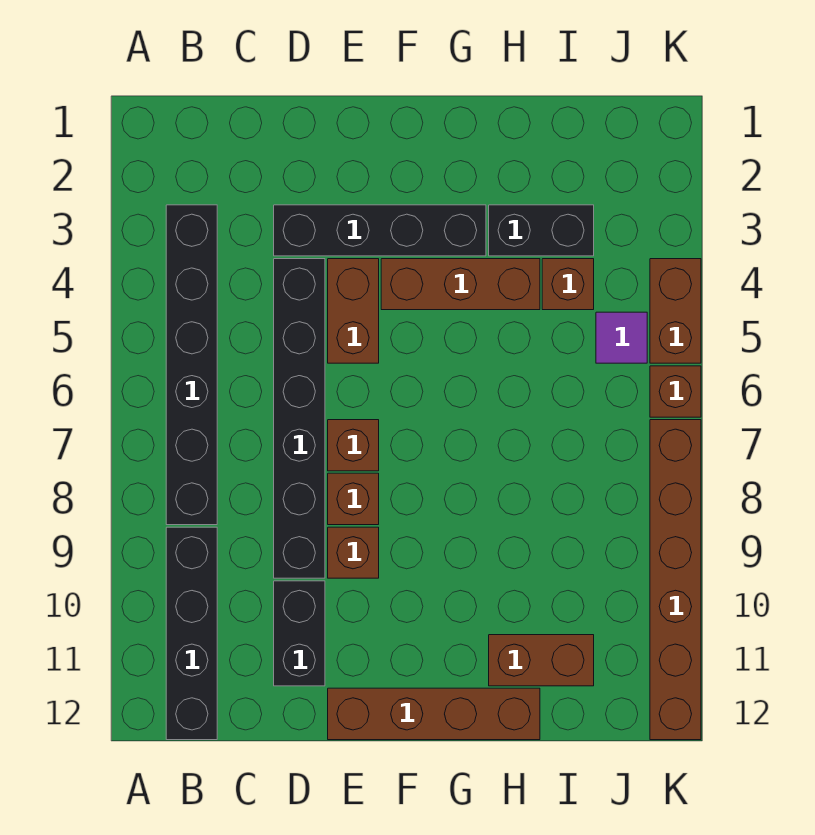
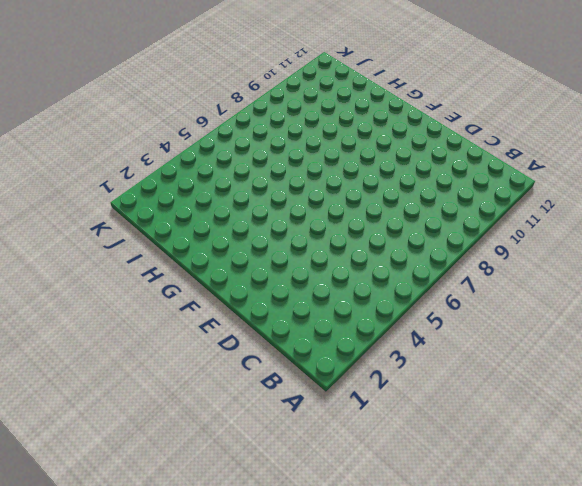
none -> black 1x6 brick [166,205,217,525]
none -> black 1x4 brick [166,527,217,740]
none -> black 1x4 brick [274,205,486,256]

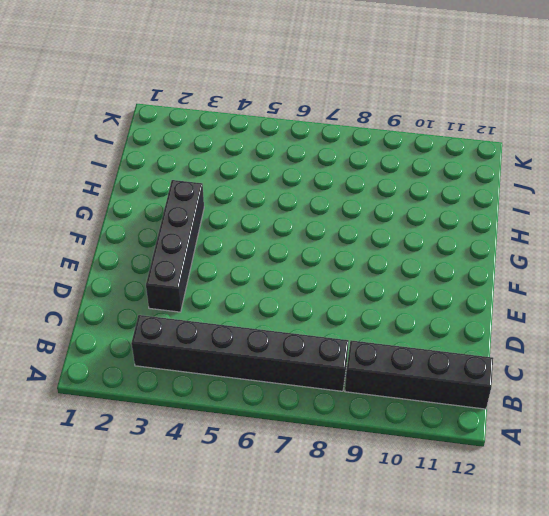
none -> black 1x6 brick [274,259,325,578]
none -> black 1x2 brick [274,581,325,686]
none -> brown 1x2 brick [328,259,379,363]

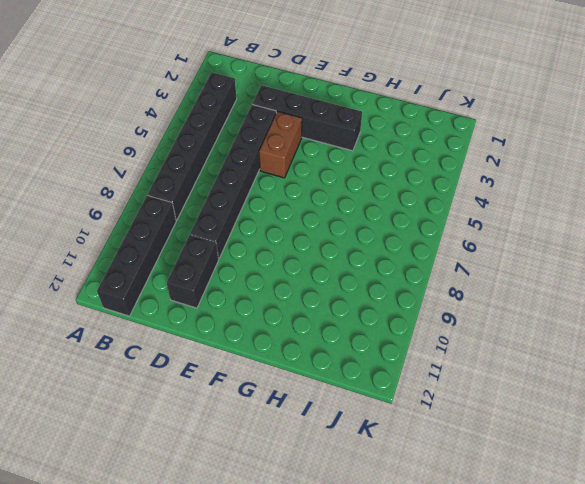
none -> brown 1x1 brick [328,420,379,471]
none -> brown 1x1 brick [328,473,379,525]
none -> brown 1x1 brick [328,527,379,578]

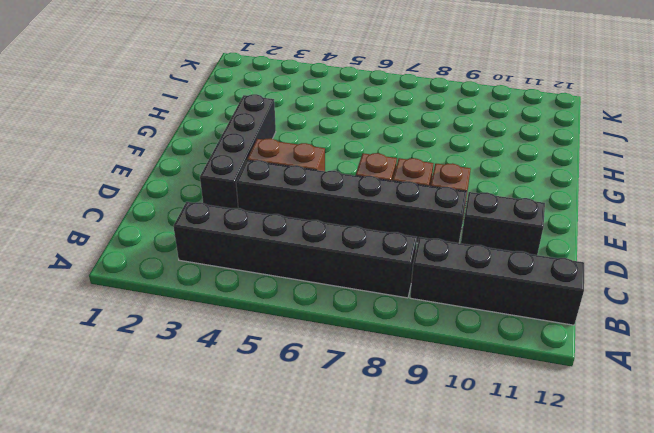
none -> brown 1x4 brick [328,688,540,740]
none -> brown 1x3 brick [381,259,540,310]
none -> black 1x2 brick [489,205,594,256]

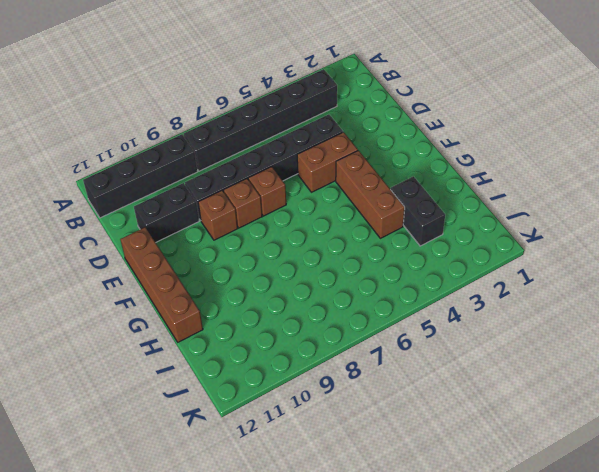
none -> black 1x4 brick [274,205,486,256]
none -> brown 1x2 brick [489,635,594,686]
none -> brown 1x1 brick [542,259,594,310]

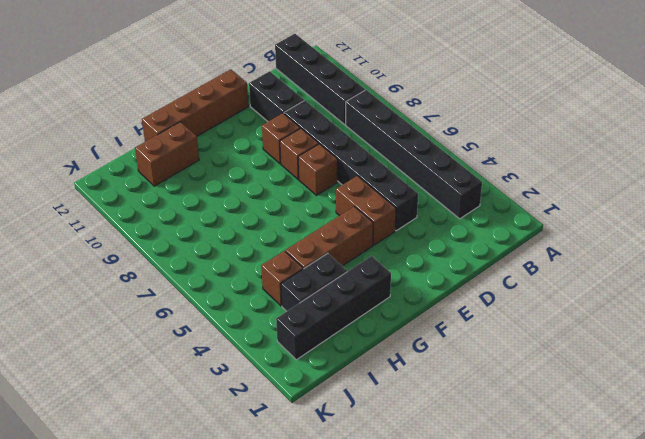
black 1x4 brick [276,256,391,360] -> black 1x4 brick moved to [274,205,486,256]
none -> purple 1x1 tile [596,312,647,363]
none -> brown 1x2 brick [650,259,701,363]
none -> brown 1x1 brick [650,366,701,417]

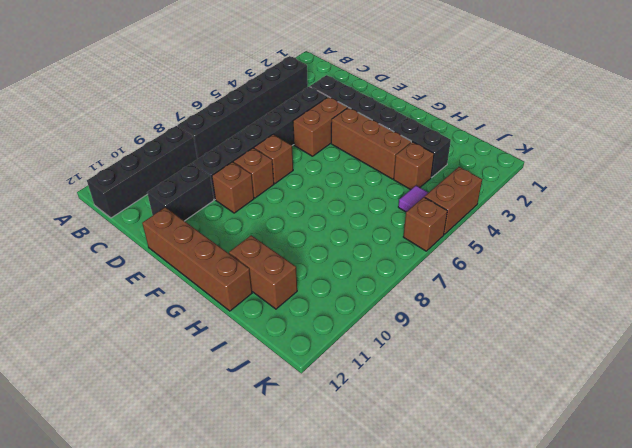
none -> brown 1x6 brick [650,420,701,740]

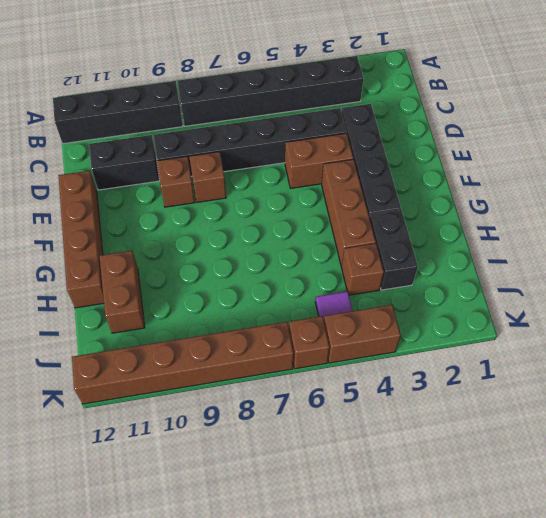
none -> brown 1x1 brick [328,420,379,471]

